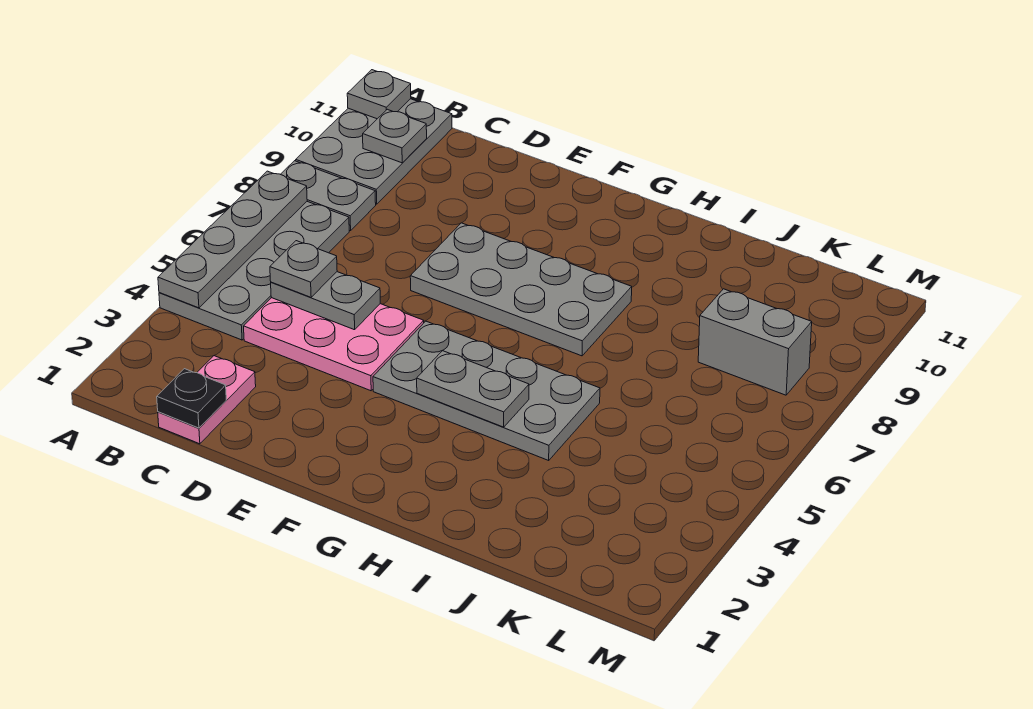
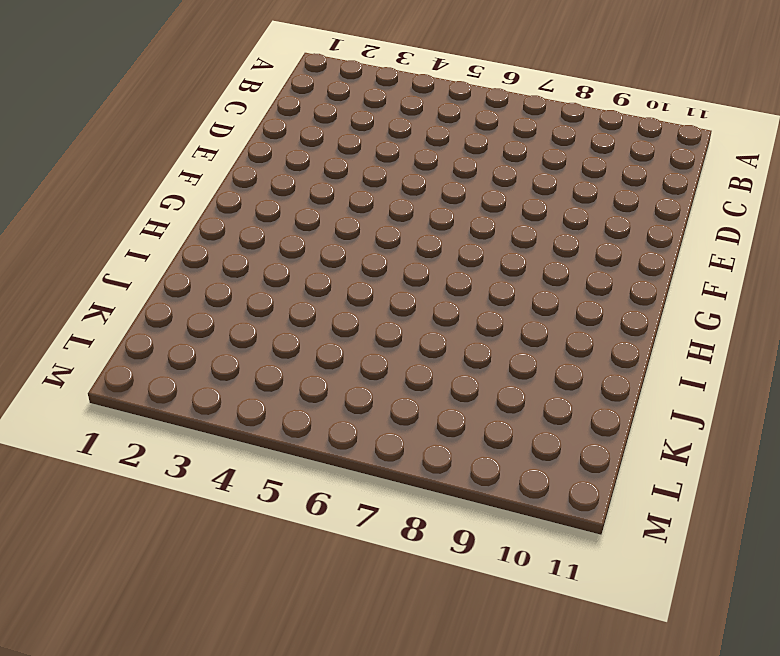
none -> grey 2x4 plate [159,202,349,340]
none -> grey 1x2 plate [281,161,376,231]
none -> grey 2x3 plate [296,99,452,204]

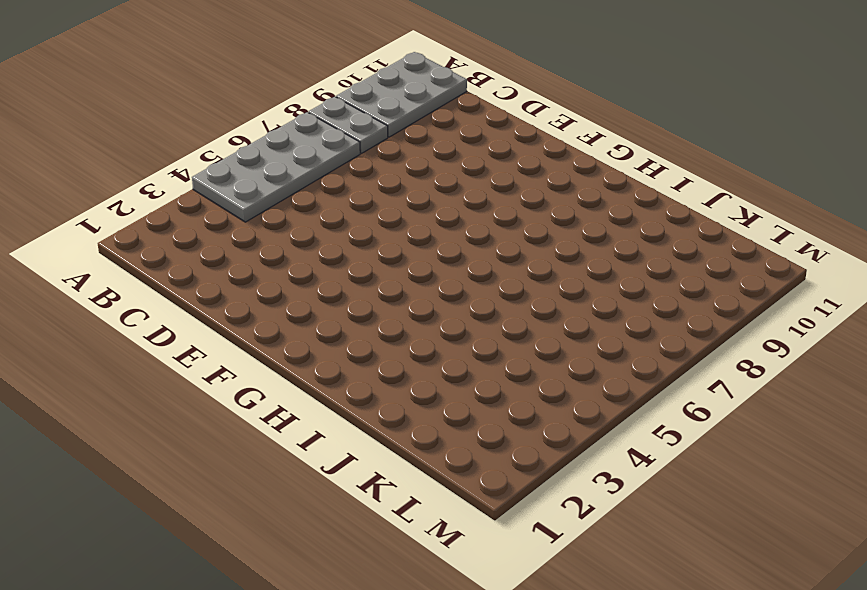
none -> pink 1x2 plate [158,356,256,444]
none -> pink 2x3 plate [244,298,424,391]
none -> grey 2x4 plate [410,223,632,356]

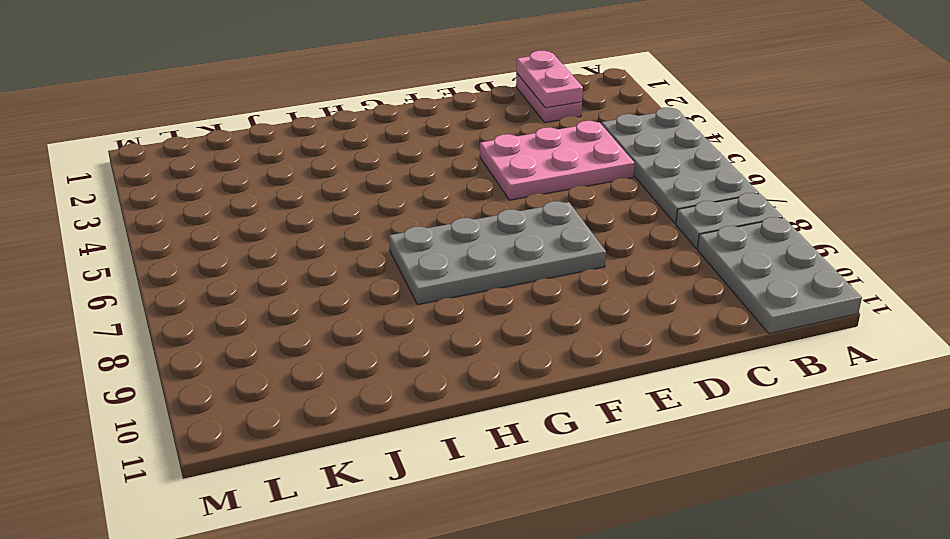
pink 1x2 plate [516,51,583,108] -> black 1x1 plate [157,369,226,428]
none -> grey 2x4 plate [373,321,600,460]
none -> grey 1x2 brick [698,289,812,395]
none -> grey 1x4 plate [158,171,307,308]

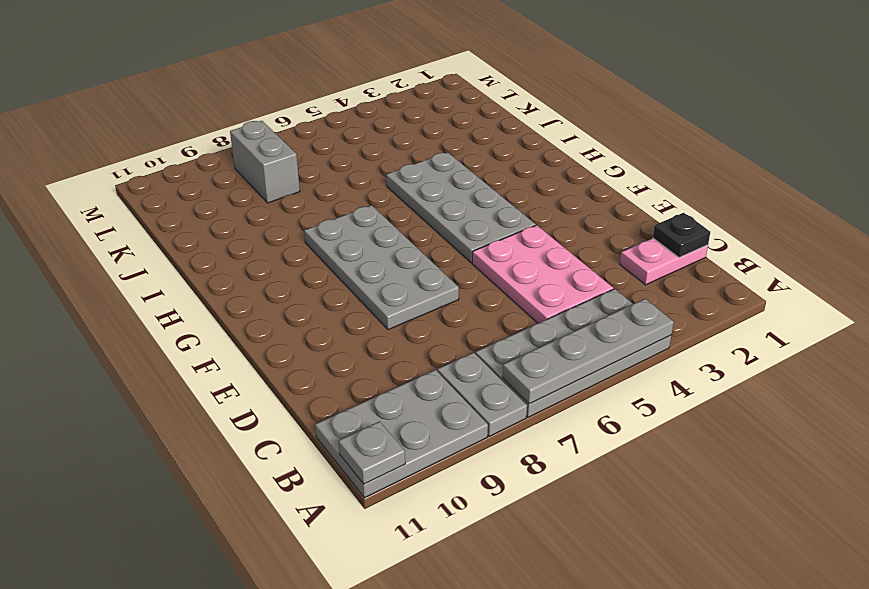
none -> grey 1x1 plate [363,109,427,163]
none -> grey 1x2 plate [271,272,380,330]
none -> grey 1x2 plate [417,351,529,427]

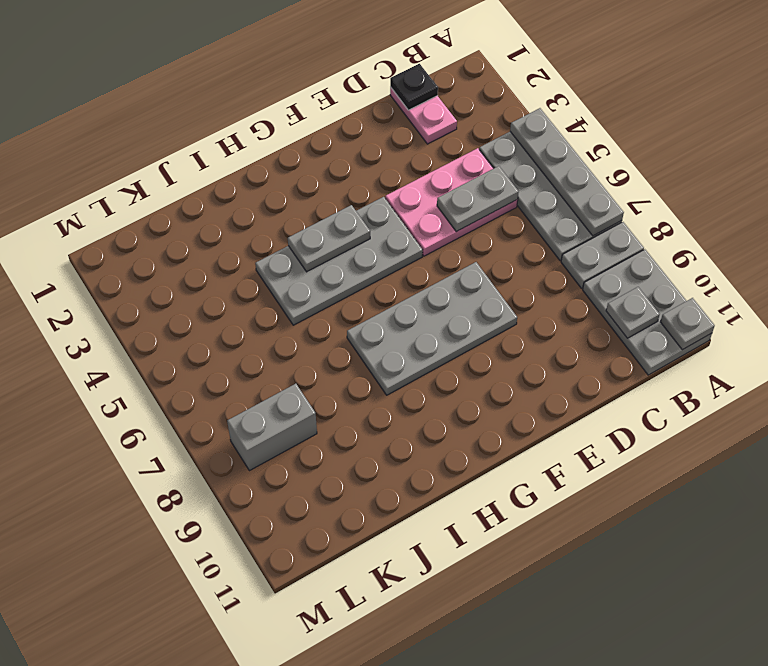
none -> grey 1x1 plate [270,241,337,297]

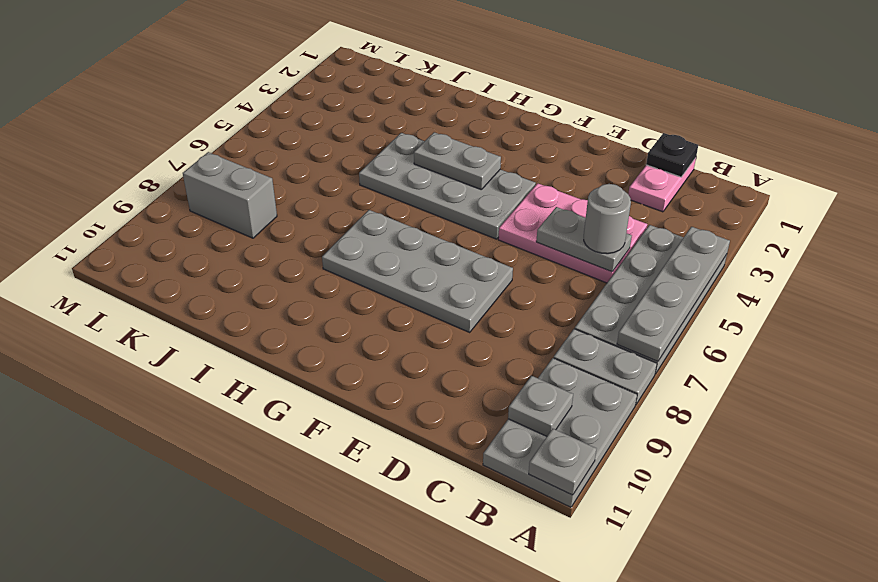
grey 1x1 round brick [584,184,631,254] -> grey 1x1 plate [270,241,337,297]

